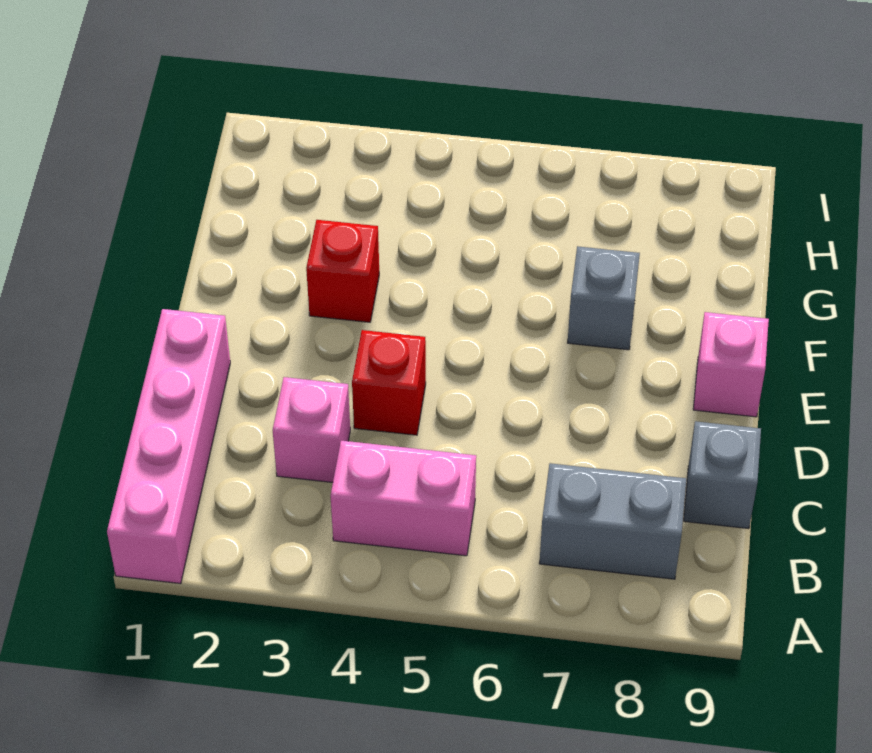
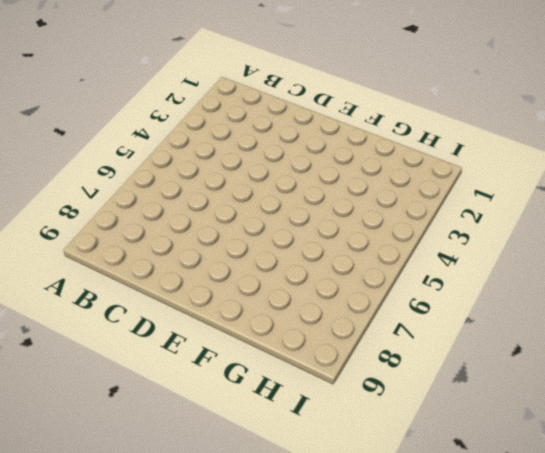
none -> pink 1x4 brick [107,309,230,584]
none -> pink 1x2 brick [331,441,476,556]

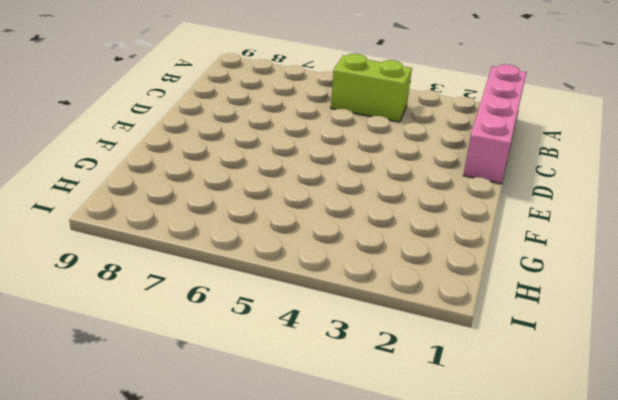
lime 1x2 brick [331,54,412,122] -> pink 1x2 brick [331,441,476,556]
none -> grey 1x2 brick [539,463,686,579]
none -> pink 1x1 brick [273,377,350,482]

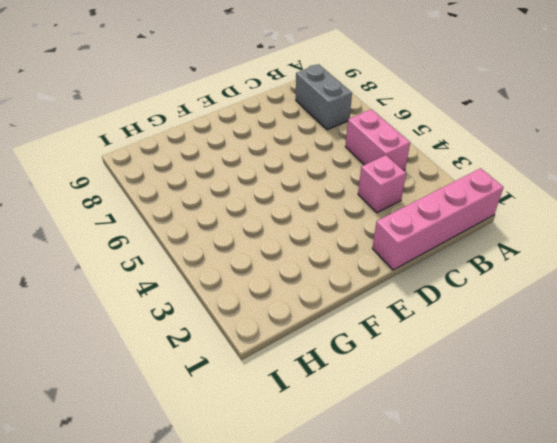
none -> grey 1x1 brick [684,421,761,529]
none -> red 1x1 brick [352,330,426,435]

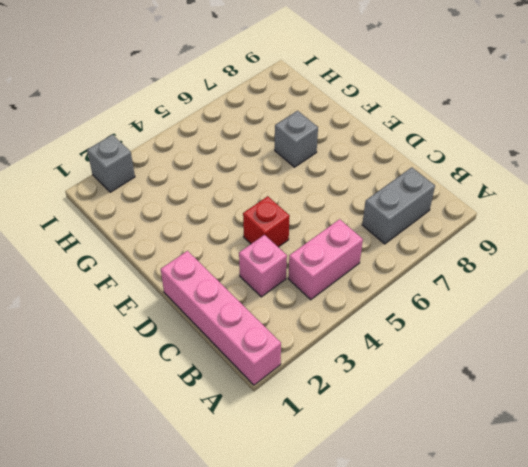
grey 1x1 brick [87,135,135,192] -> grey 1x1 brick moved to [684,421,761,529]
none -> pink 1x1 brick [693,312,769,417]
none -> red 1x1 brick [306,220,379,322]

